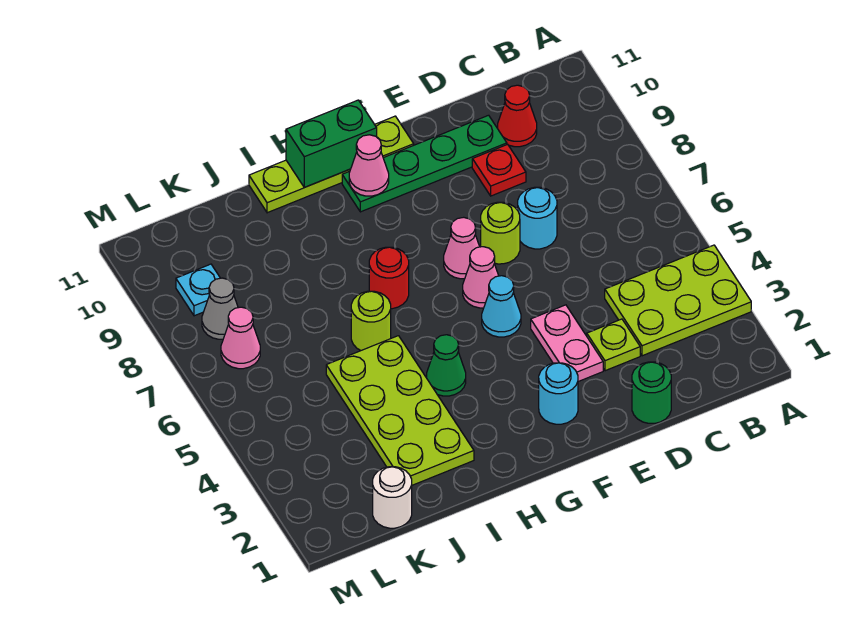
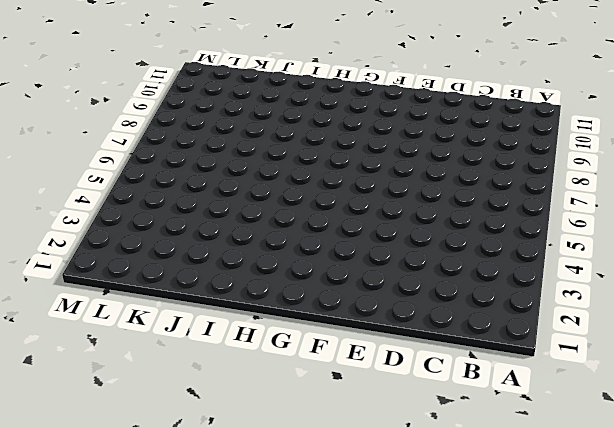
none -> lime 2x3 plate [605,245,751,356]
none -> red 1x1 cone [498,85,537,147]
none -> green 1x1 round brick [632,362,671,423]

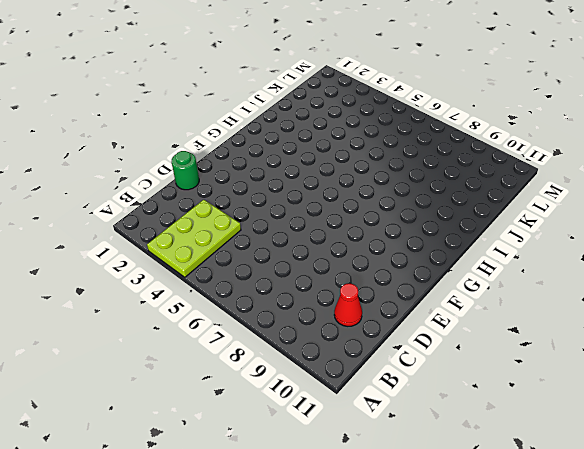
none -> lime 1x1 plate [587,319,640,371]
none -> cyan 1x1 round brick [518,187,557,249]
none -> red 1x1 plate [472,144,526,196]

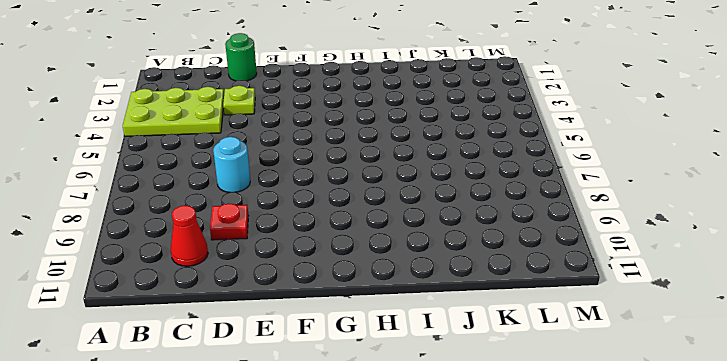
none -> green 1x4 plate [342,115,507,212]
none -> pink 1x2 plate [531,305,603,382]
none -> lime 1x1 round brick [481,202,520,264]

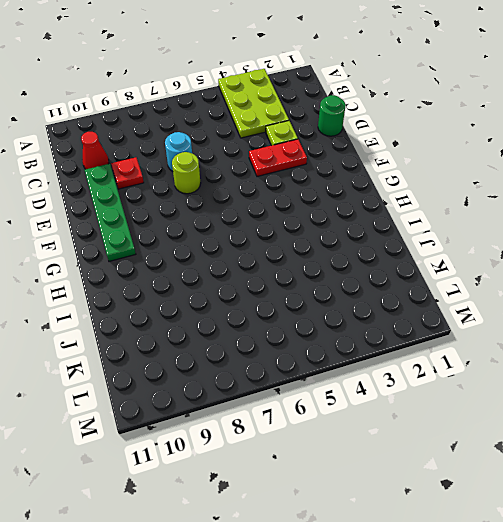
red 1x2 plate [249,139,307,177] -> pink 1x2 plate [531,305,603,382]
none -> cyan 1x1 round brick [539,363,578,424]
none -> cyan 1x1 cone [482,276,521,337]
none -> pink 1x1 cone [463,247,499,308]

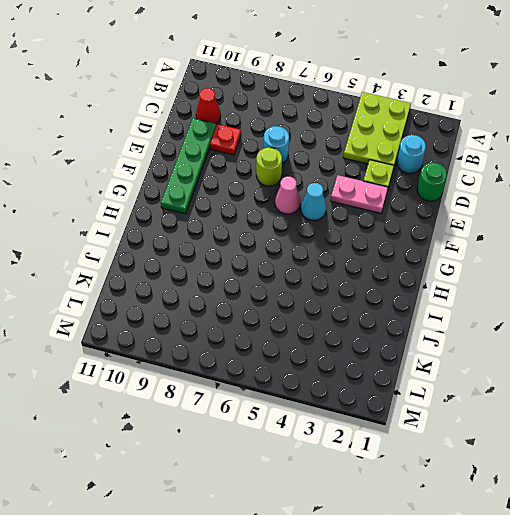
cyan 1x1 round brick [397,135,426,174] -> cyan 1x1 round brick moved to [539,363,578,424]
none -> pink 1x1 cone [444,217,480,279]
none -> lime 1x4 plate [249,116,414,213]
none -> green 1x1 cone [427,335,466,396]

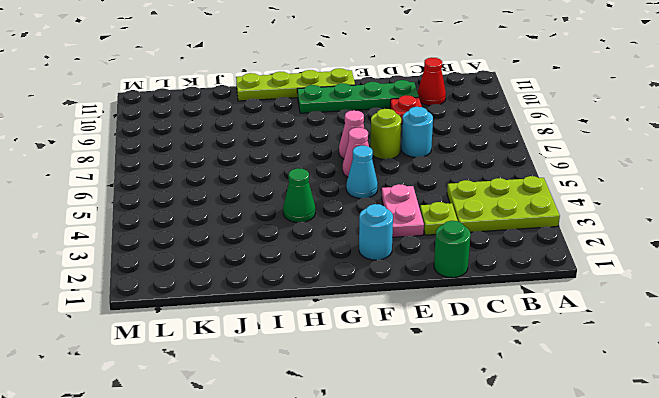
none -> red 1x1 round brick [369,247,409,309]
none -> lime 2x4 plate [326,336,474,485]
none -> lime 1x1 round brick [351,291,391,350]

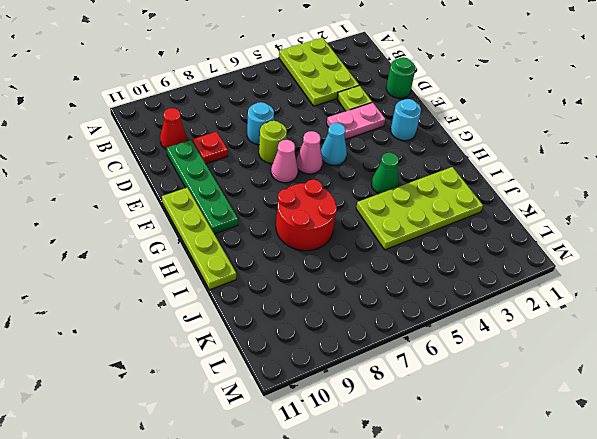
red 2x2 round brick [276,180,337,251] -> red 1x1 round brick [369,247,409,309]
none -> lime 1x1 round brick [351,291,391,350]
none -> white 1x1 round brick [373,467,412,528]
none -> pink 1x1 cone [221,307,260,369]

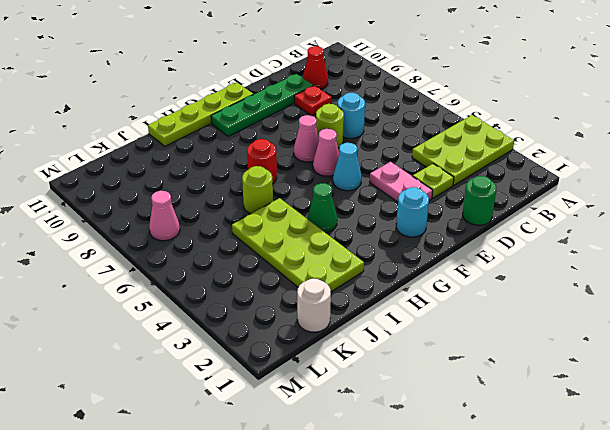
none -> grey 1x1 cone [202,278,238,339]
none -> cyan 1x1 plate [176,264,220,316]
none -> pink 1x1 cone [349,135,389,196]

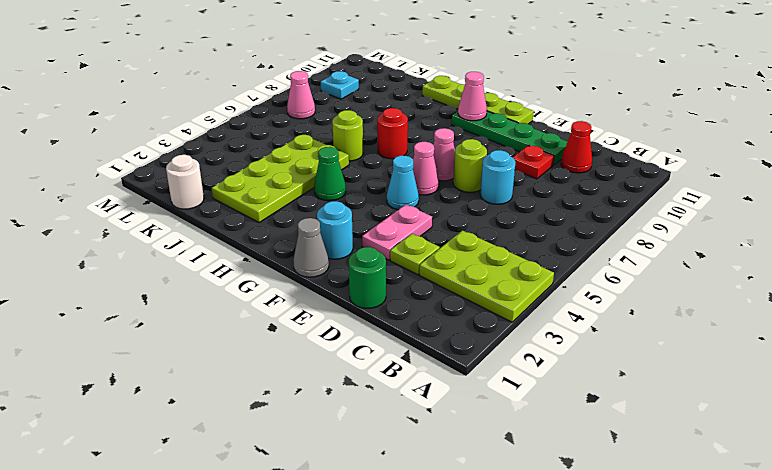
grey 1x1 cone [294,218,329,277] -> grey 1x1 cone moved to [202,278,238,339]
none -> green 1x2 brick [286,100,377,187]

